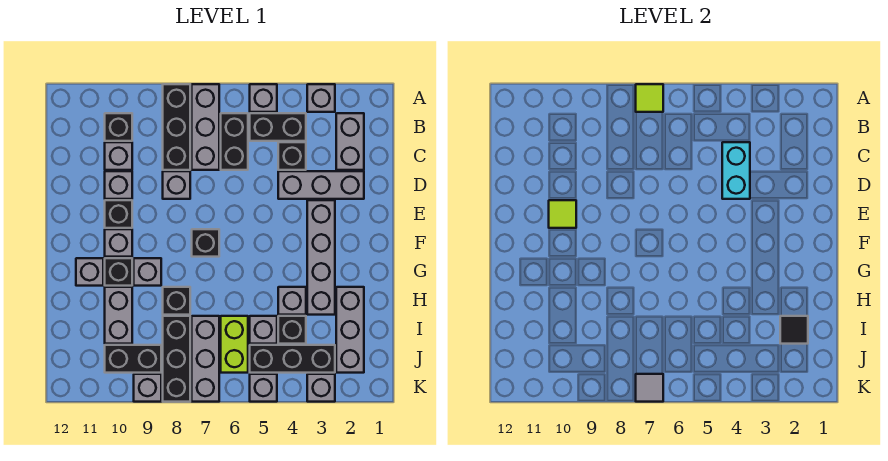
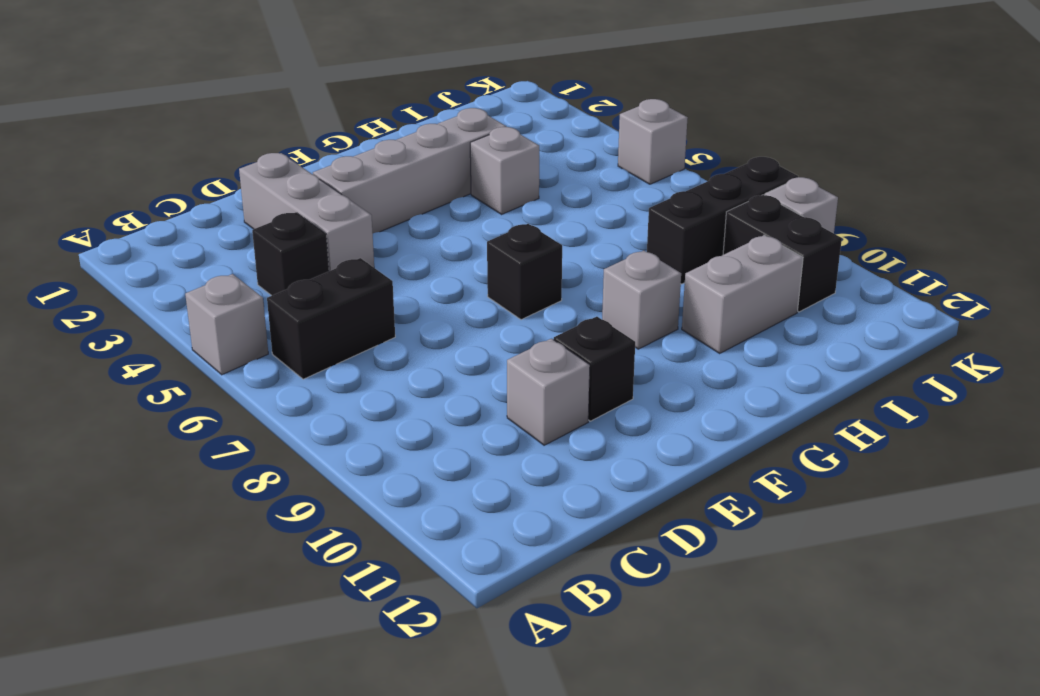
none -> grey 1x1 brick [307,84,335,112]
none -> grey 1x3 brick [192,84,219,170]
none -> black 1x3 brick [163,84,190,170]
none -> grey 1x2 brick [336,113,364,170]

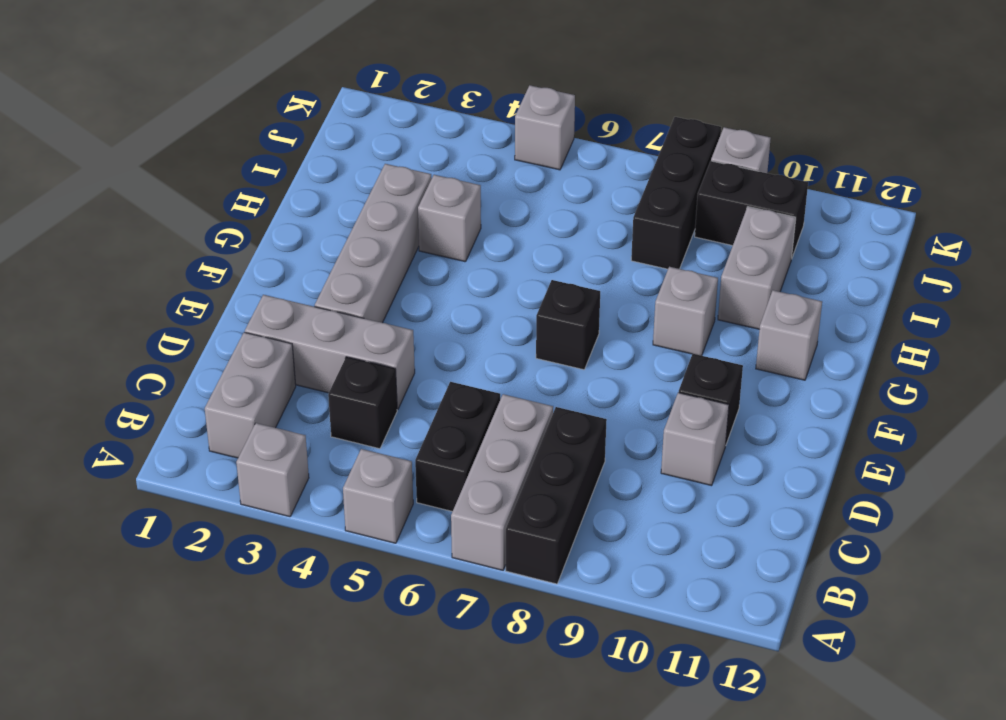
none -> black 1x2 brick [250,113,306,141]
none -> black 1x1 brick [105,113,132,141]
none -> grey 1x1 brick [105,142,132,170]
none -> grey 1x1 brick [163,171,190,199]

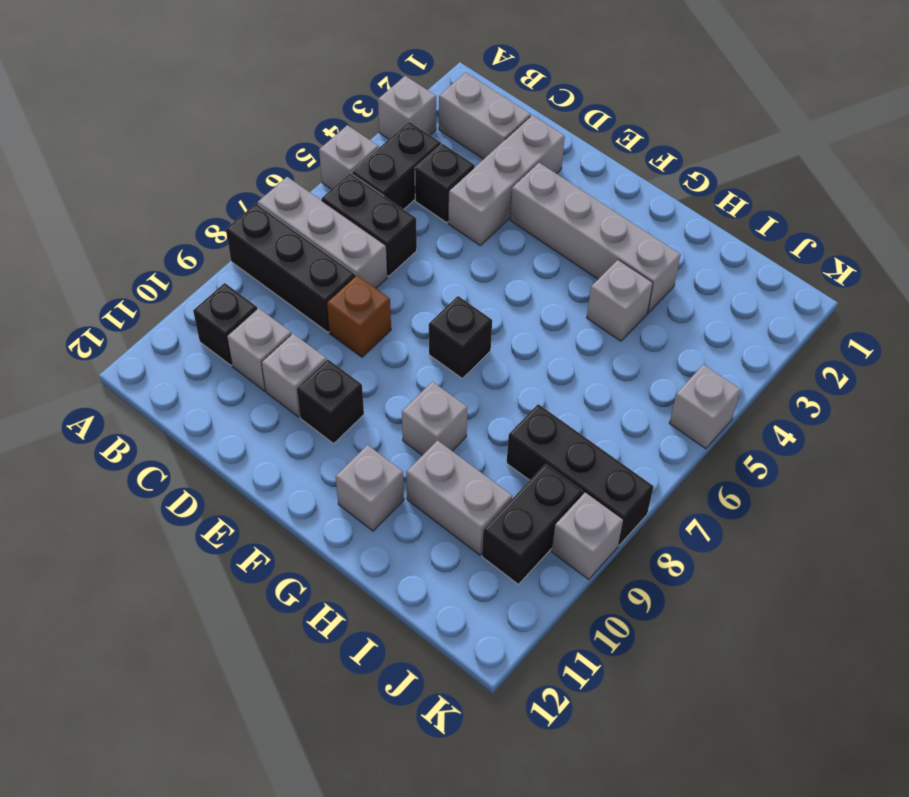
brown 1x1 brick [327,275,391,357] -> grey 1x1 brick [163,171,190,199]
none -> grey 1x1 brick [105,229,132,257]
none -> black 1x1 brick [105,258,132,286]
none -> grey 1x3 brick [336,287,364,373]
none -> black 1x1 brick [163,287,190,315]

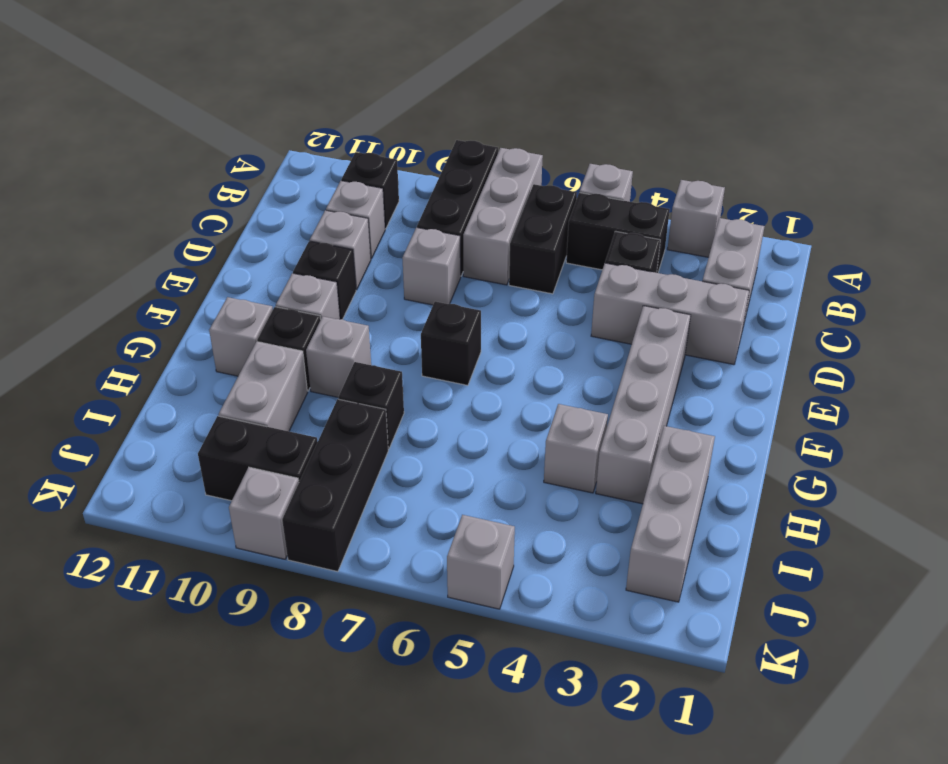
none -> black 1x1 brick [278,316,306,344]
none -> grey 1x1 brick [250,316,277,344]
none -> lime 1x2 brick [221,316,248,373]
none -> grey 1x3 brick [192,316,219,402]

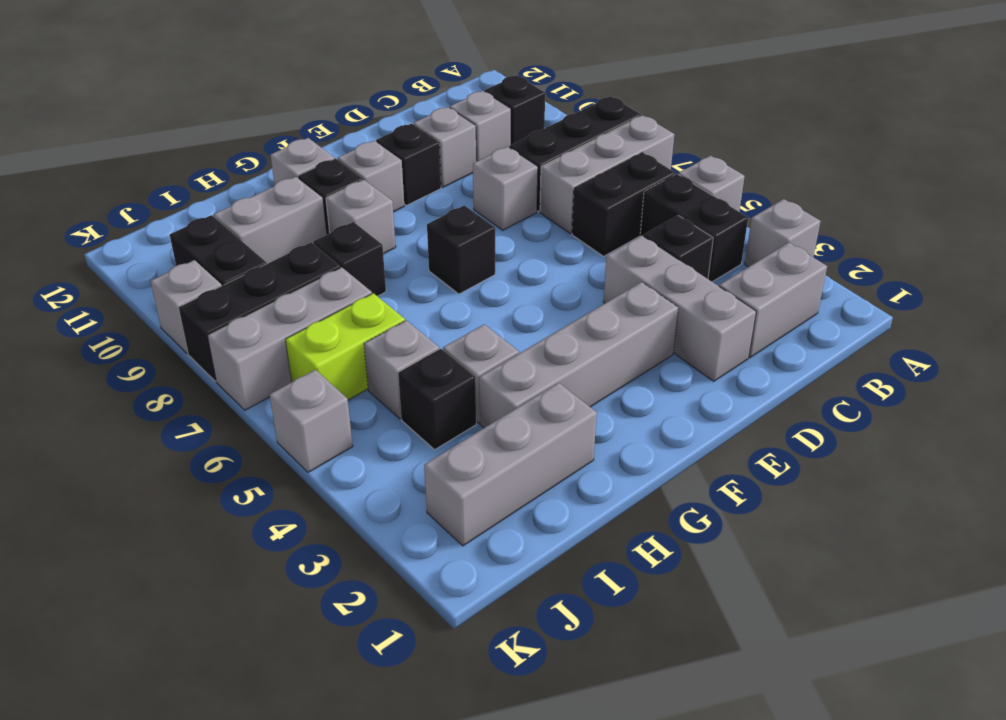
none -> black 1x3 brick [250,345,335,373]
none -> grey 1x1 brick [307,374,335,402]
none -> lime 1x1 tile [636,84,663,112]
none -> cyan 1x2 brick [722,142,750,199]

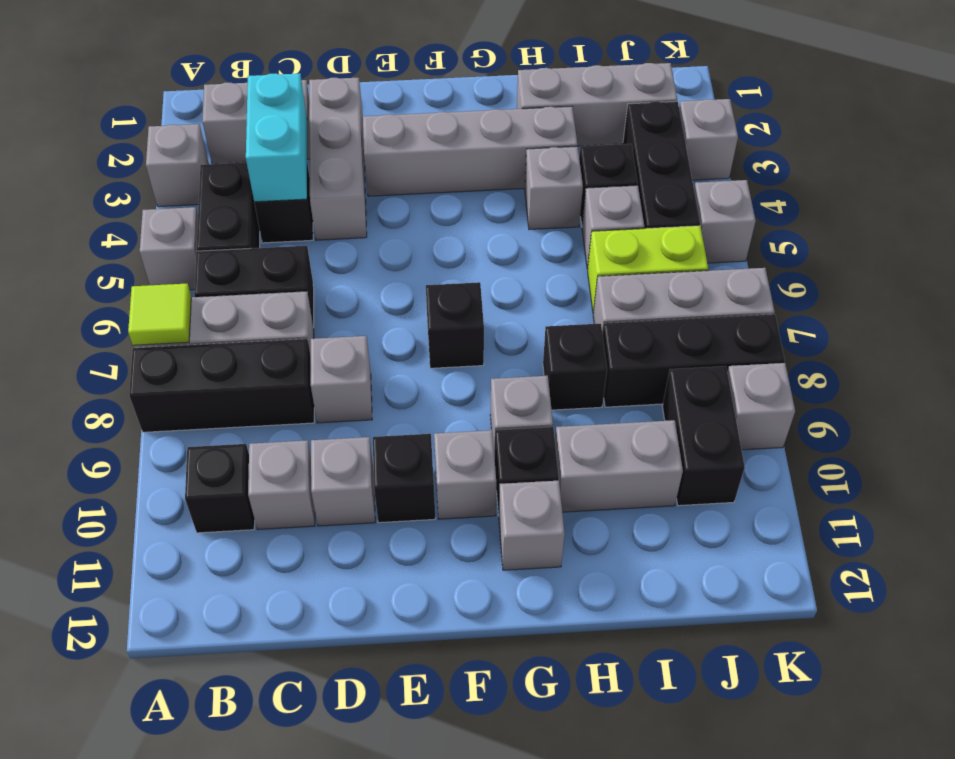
cyan 1x2 brick [246,73,307,202] -> cyan 1x2 brick turned to [722,142,750,199]
none -> lime 1x1 tile [549,200,576,228]
none -> black 1x1 tile [780,316,808,344]
none -> grey 1x1 tile [636,374,663,402]

